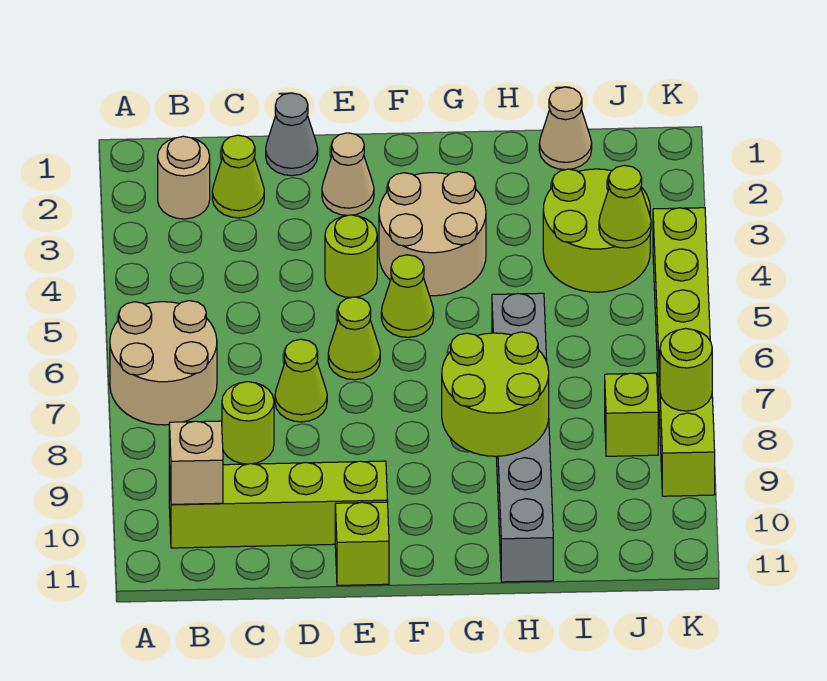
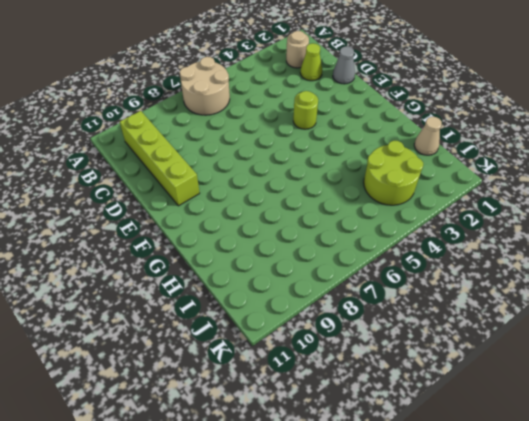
none -> lime 1x1 round brick [222,382,274,464]
none -> lime 1x1 cone [275,339,327,422]
none -> tan 1x1 cone [322,133,374,215]

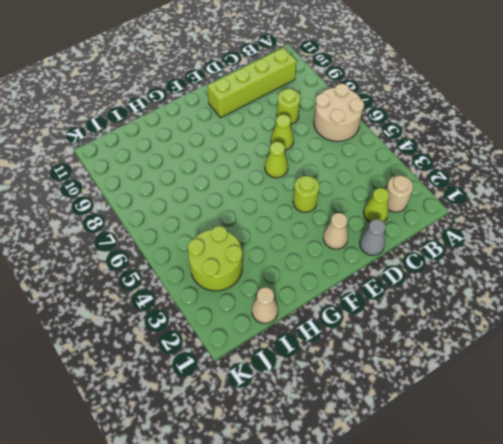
none -> lime 1x1 brick [335,502,389,585]
none -> tan 2x2 round brick [379,172,486,296]
none -> lime 1x1 cone [381,255,434,337]

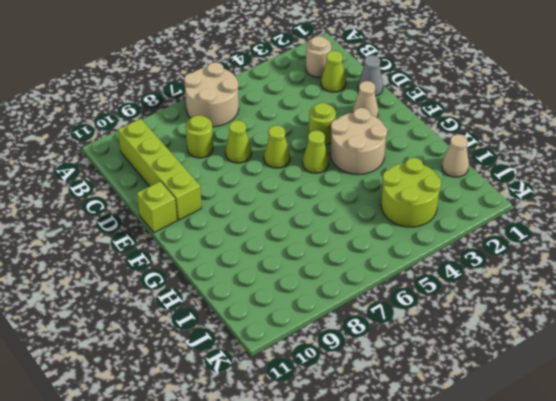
none -> grey 1x6 brick [492,293,553,582]
none -> lime 1x1 brick [605,373,658,456]
none -> lime 1x6 brick [653,208,715,496]

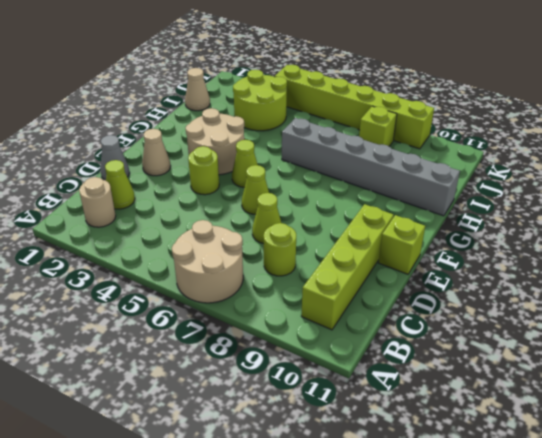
none -> tan 1x1 brick [169,421,223,504]
none -> lime 2x2 round brick [442,332,549,456]
none -> lime 1x1 cone [599,165,651,248]

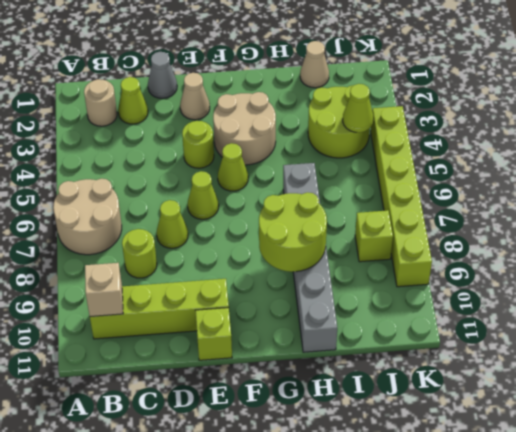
none -> lime 1x1 round brick [660,328,712,411]

